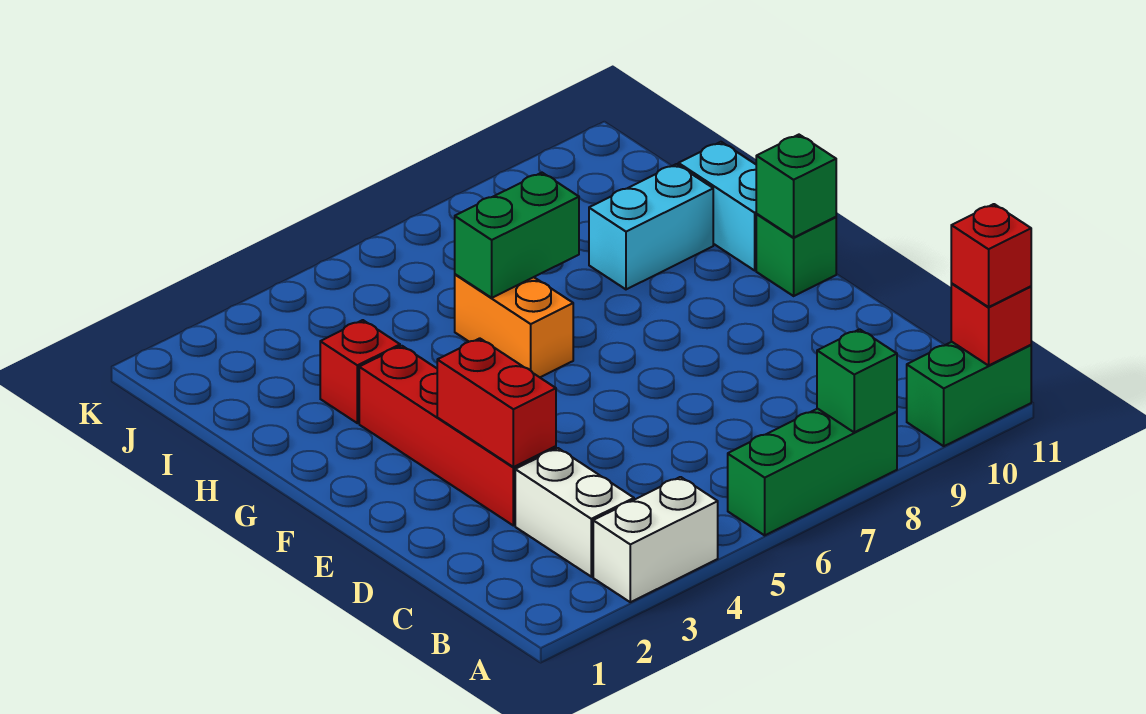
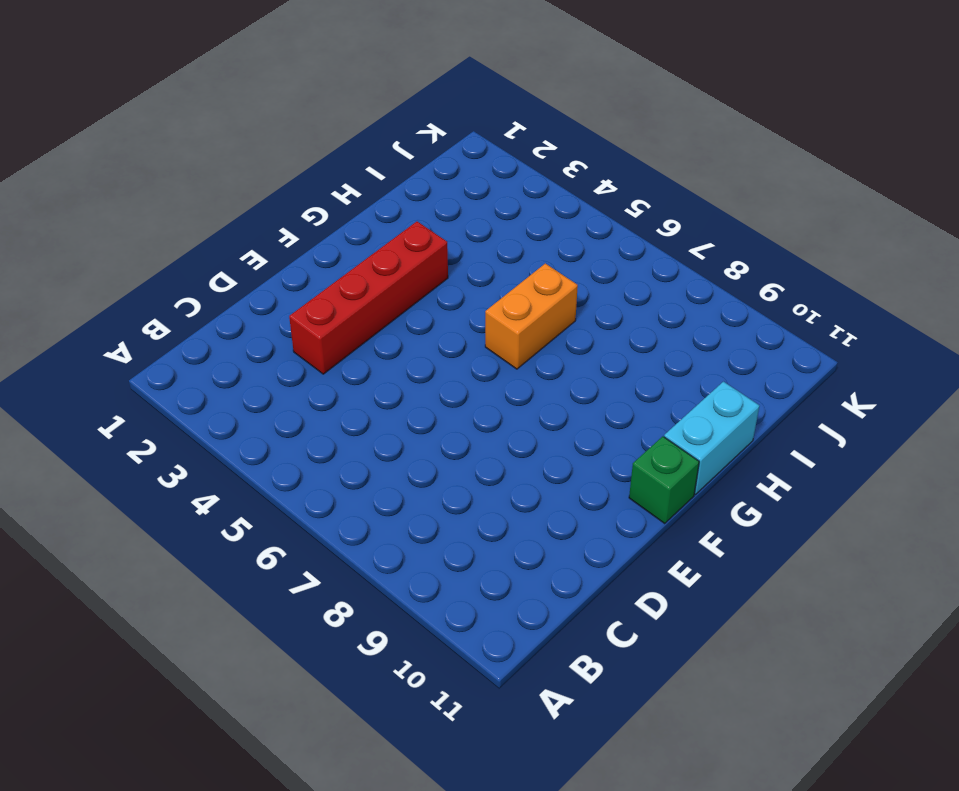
none -> white 1x2 brick [593,477,718,602]
none -> green 1x3 brick [728,409,897,535]
none -> green 1x2 brick [907,342,1031,446]

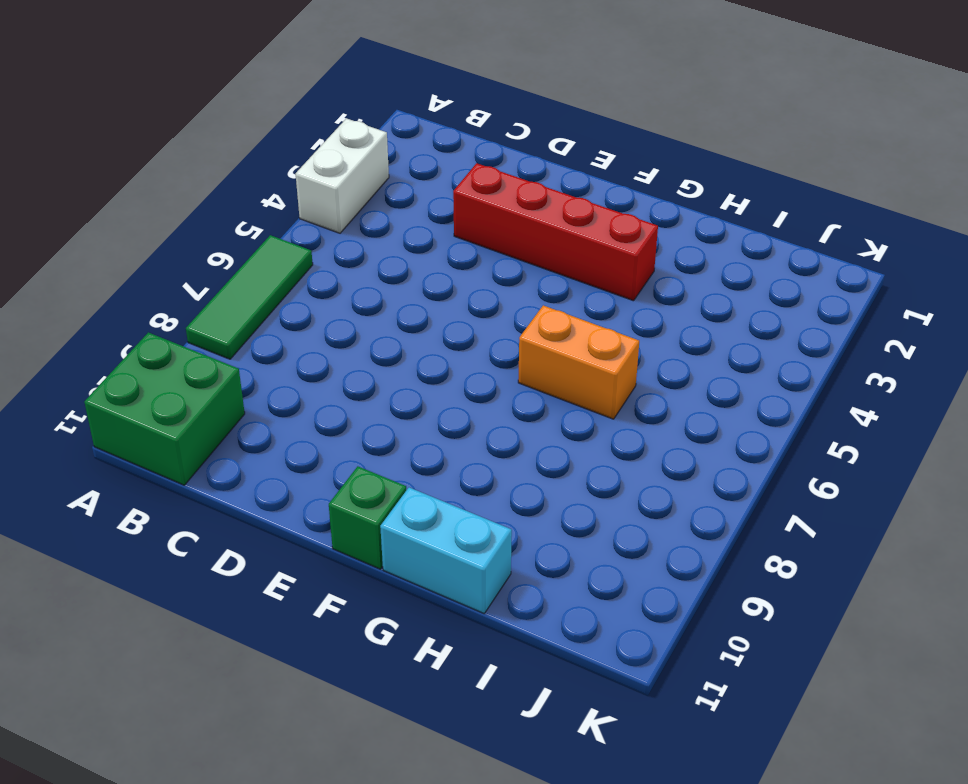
green 1x3 tile [186,235,313,359] -> green 1x3 brick [728,409,897,535]
green 2x2 brick [85,332,245,485] -> green 1x2 brick [907,342,1031,446]
none -> white 1x2 brick [515,448,634,577]
none -> red 1x1 brick [320,320,400,423]
none -> cyan 1x2 brick [589,164,713,289]

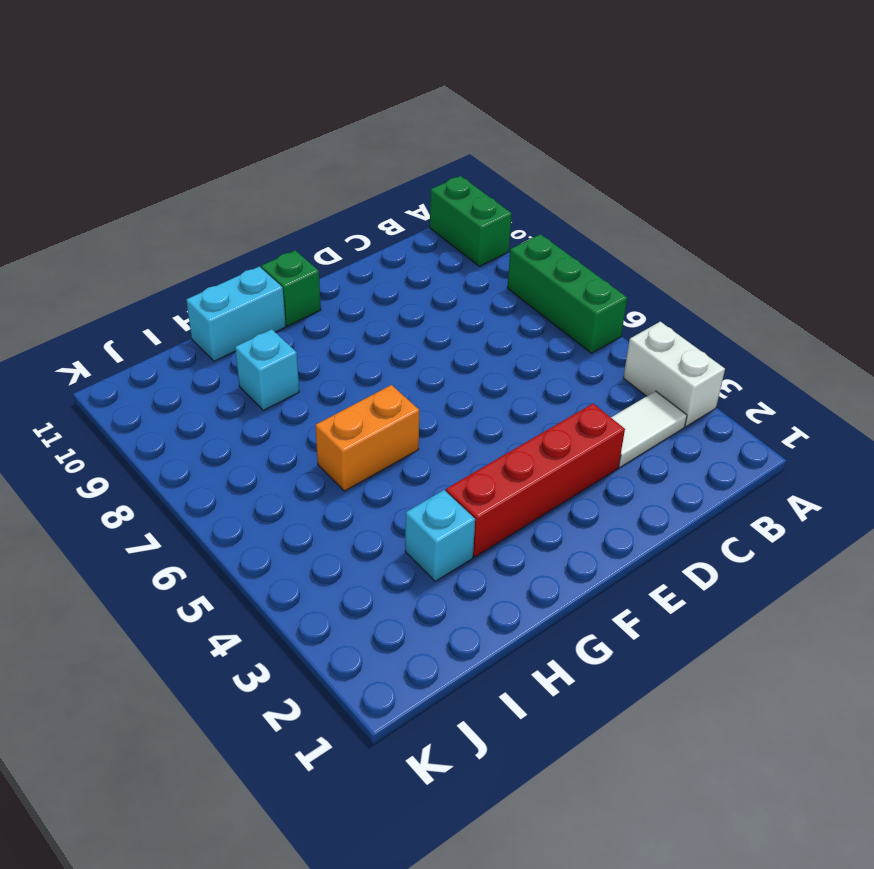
white 1x2 tile [611,391,687,467] -> white 1x2 brick [515,448,634,577]
cyan 1x1 brick [405,490,475,581] -> red 1x1 brick [320,320,400,423]
cyan 1x1 brick [235,329,299,410] -> cyan 1x2 brick [589,164,713,289]
none -> green 1x1 brick [817,329,897,432]
none -> red 1x1 brick [951,284,1031,365]
none -> red 1x2 brick [437,338,556,467]

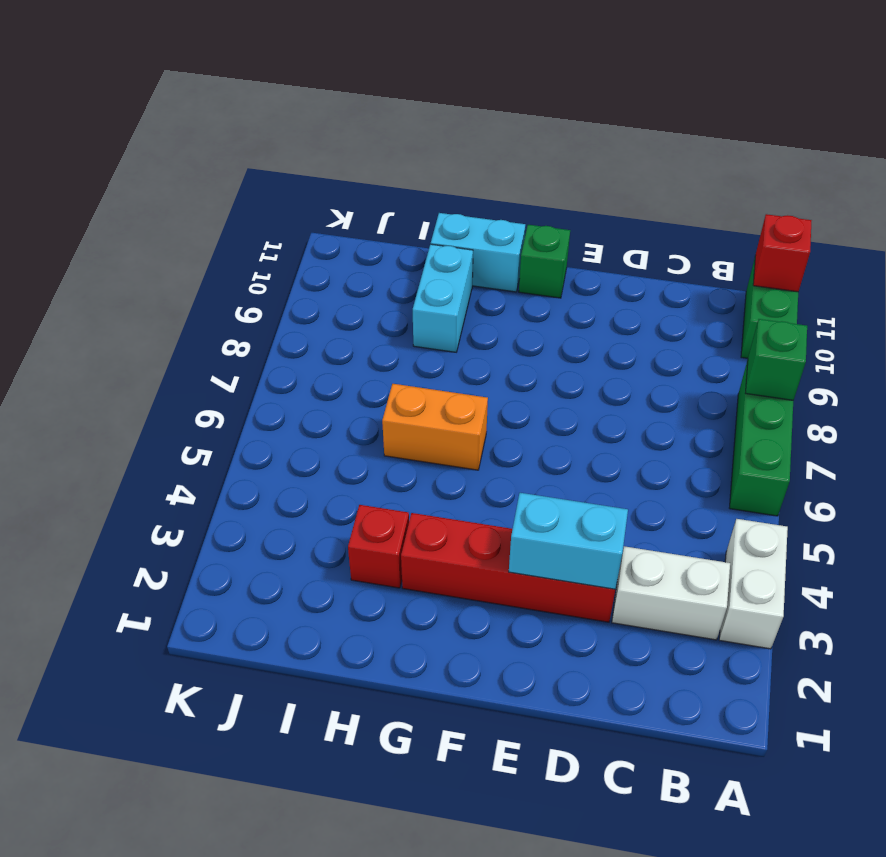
cyan 1x2 brick [509,493,628,589] -> red 1x2 brick [437,338,556,467]
none -> green 1x1 brick [756,135,836,238]
none -> green 1x2 brick [455,173,579,298]
none -> red 1x1 brick [951,204,1031,307]

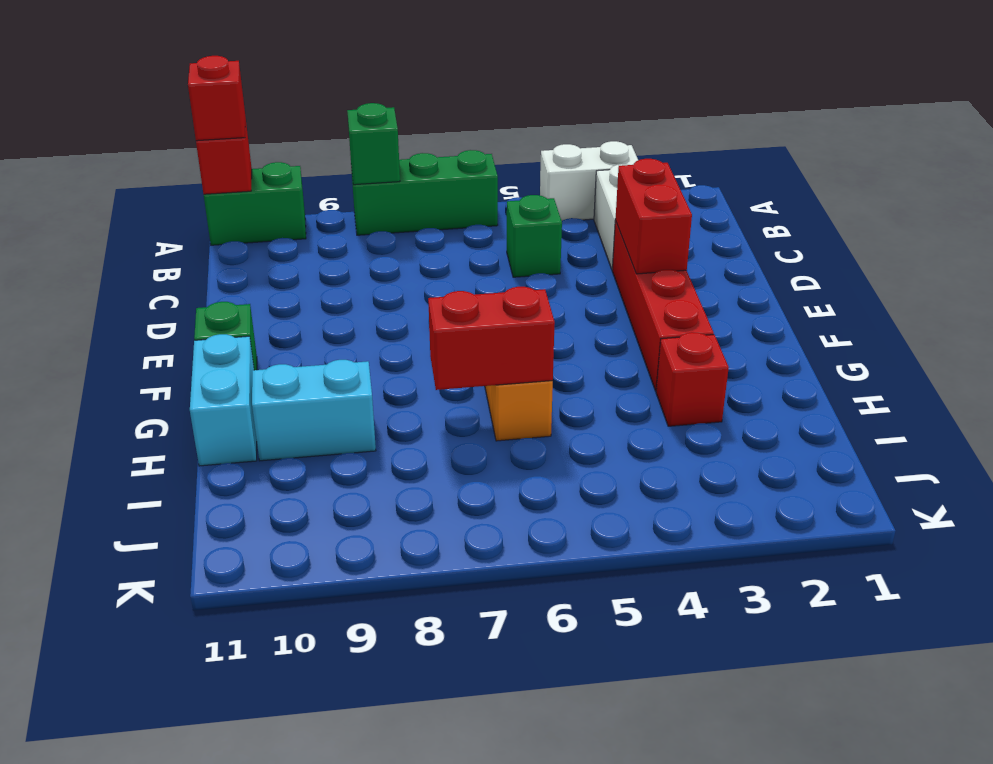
green 1x1 brick [507,195,562,277] -> green 1x1 brick moved to [756,135,836,238]
red 1x2 brick [428,287,555,390] -> green 1x2 brick [455,173,579,298]

